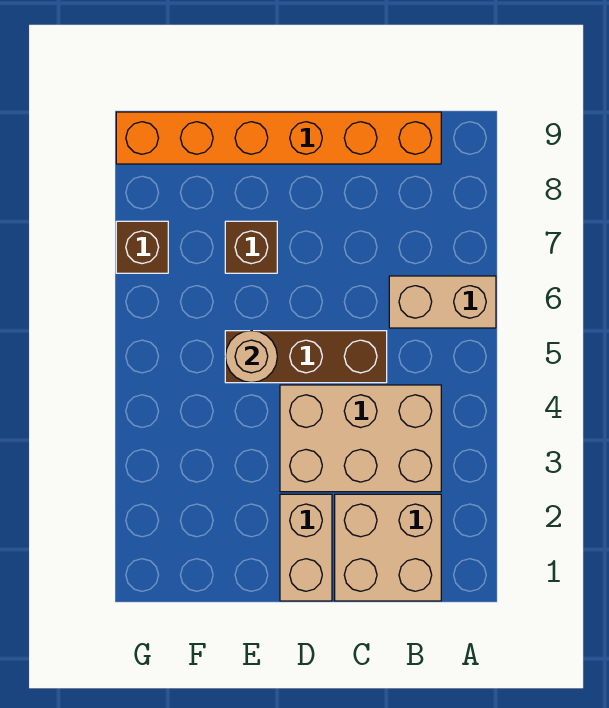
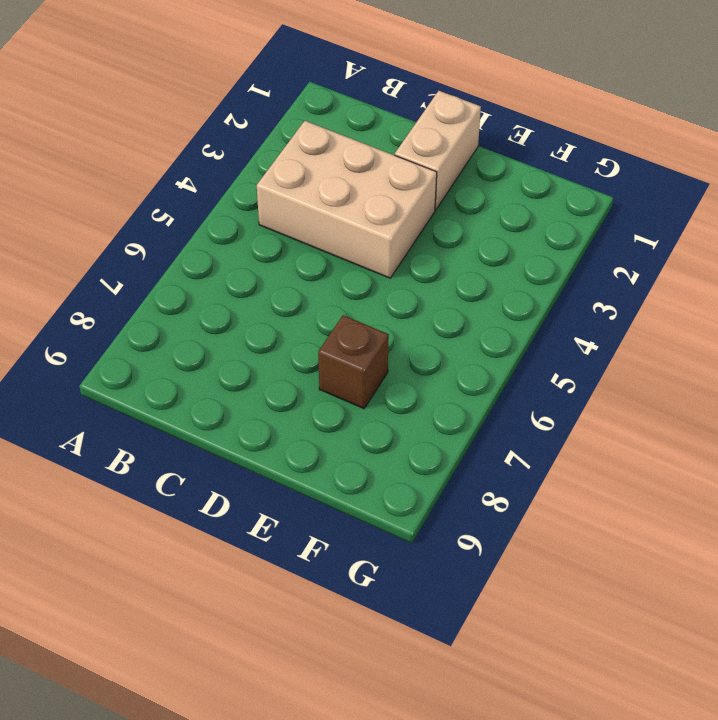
none -> tan 1x2 brick [389,276,496,328]
none -> tan 2x2 brick [335,494,441,601]

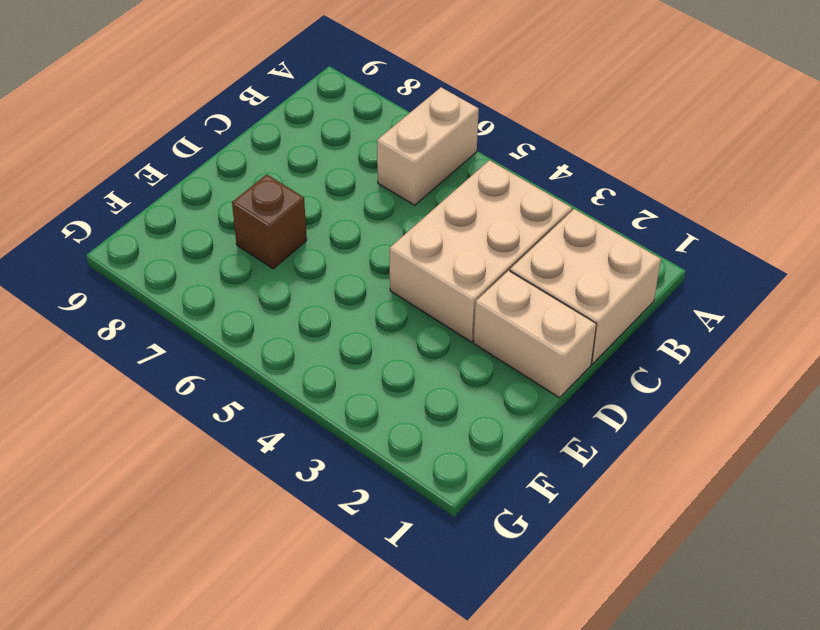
none -> orange 1x6 brick [116,112,441,164]
none -> brown 1x3 brick [225,331,387,383]

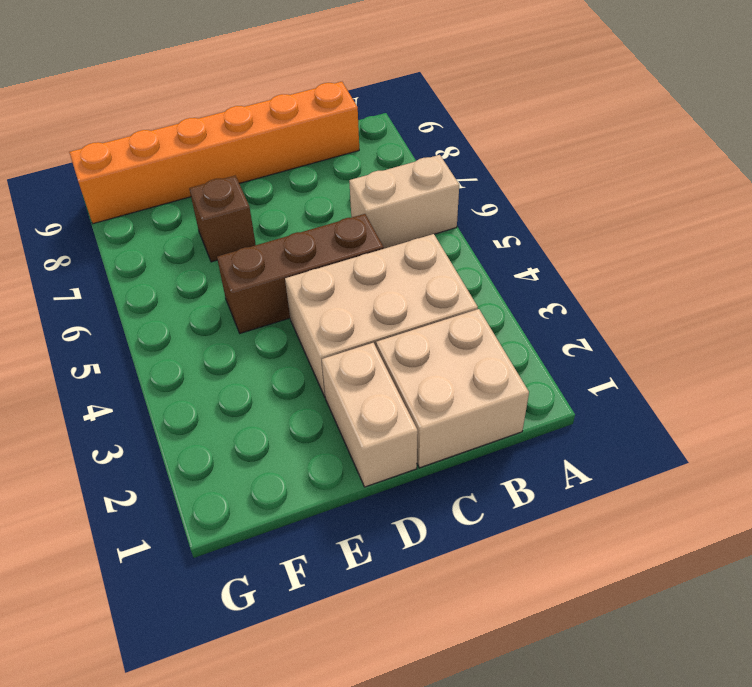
none -> brown 1x1 brick [116,221,168,273]
none -> tan 1x1 round brick [225,331,277,383]

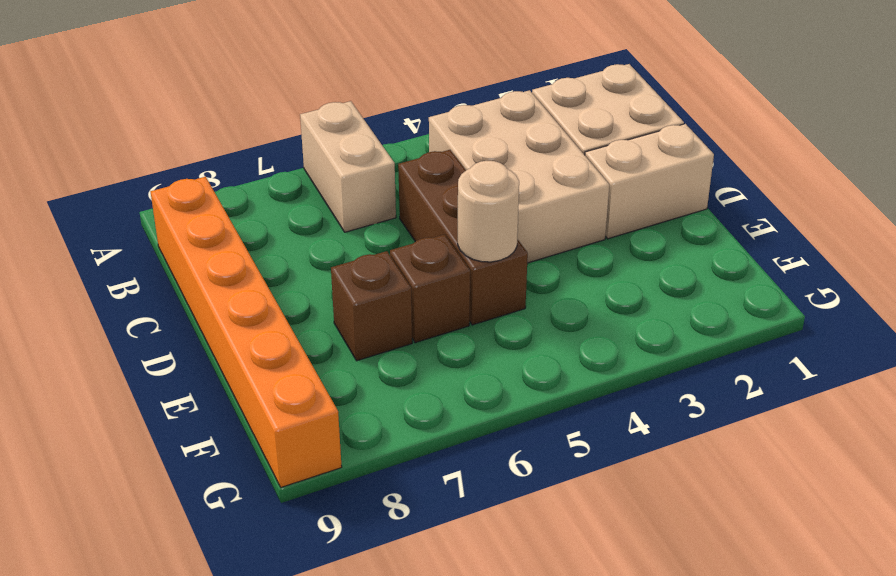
brown 1x1 brick [390,234,470,343] -> brown 1x1 brick moved to [116,221,168,273]

